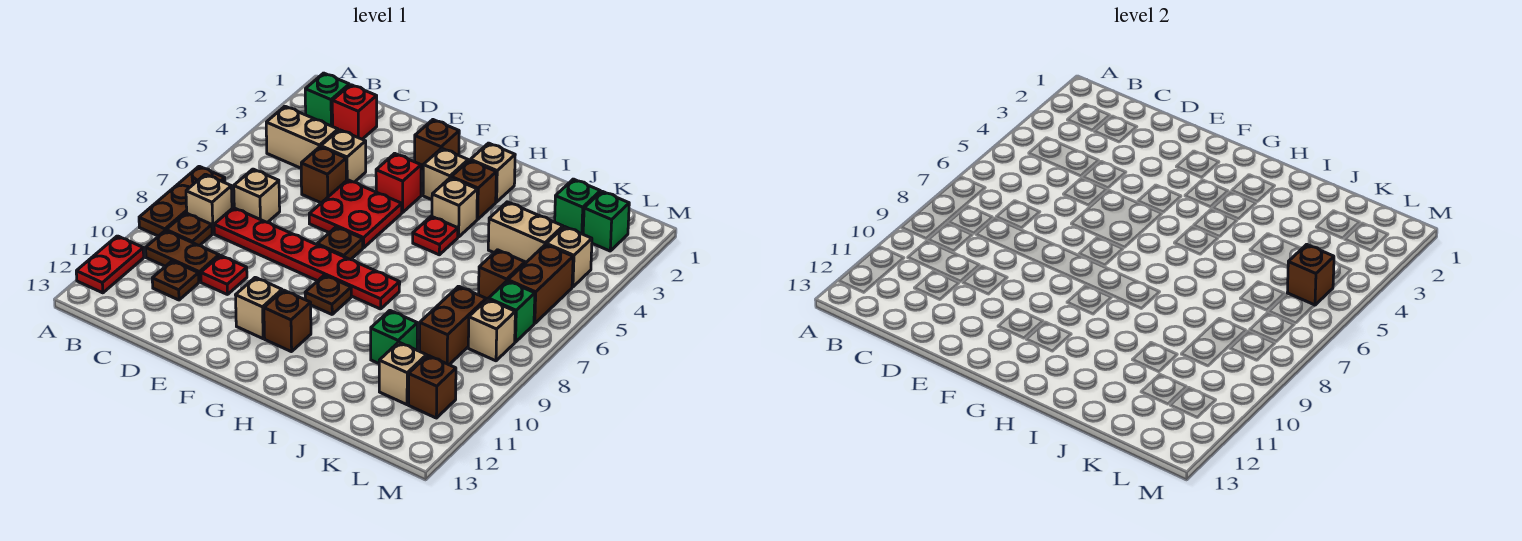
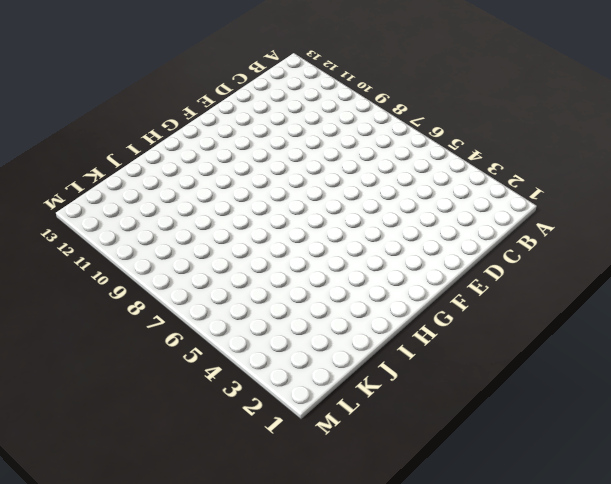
none -> brown 1x3 plate [139,166,225,236]
none -> red 1x2 plate [76,236,144,293]
none -> green 1x1 brick [305,73,349,126]
none -> tan 1x2 brick [266,106,338,168]

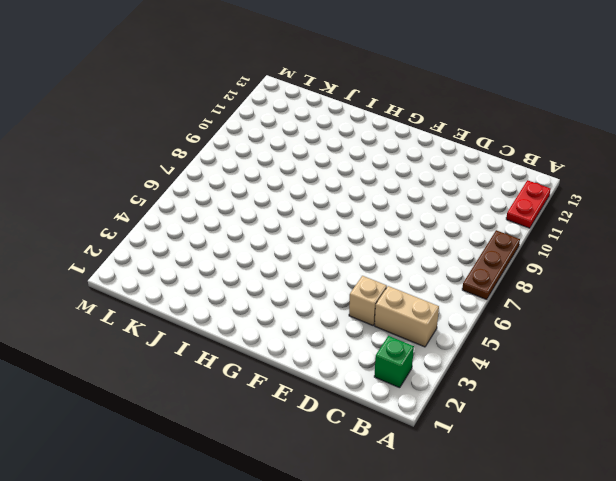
none -> tan 1x1 brick [186,174,232,234]
none -> brown 1x1 plate [166,213,212,246]
none -> brown 1x2 plate [146,231,219,282]
none -> red 1x1 brick [332,85,377,139]

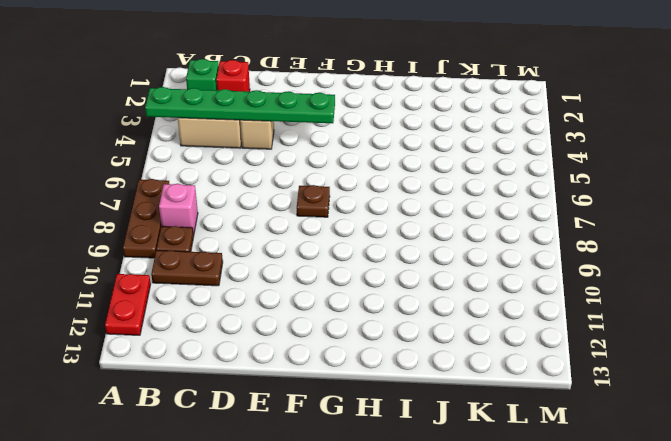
green 1x6 plate [145,87,335,123] -> none
pink 1x1 brick [159,184,198,235] -> tan 1x1 brick [186,174,232,234]
none -> tan 1x1 brick [234,169,280,222]
none -> red 1x6 plate [214,208,400,309]
none -> brown 1x1 plate [152,261,199,300]
none -> brown 1x1 brick [301,147,346,203]

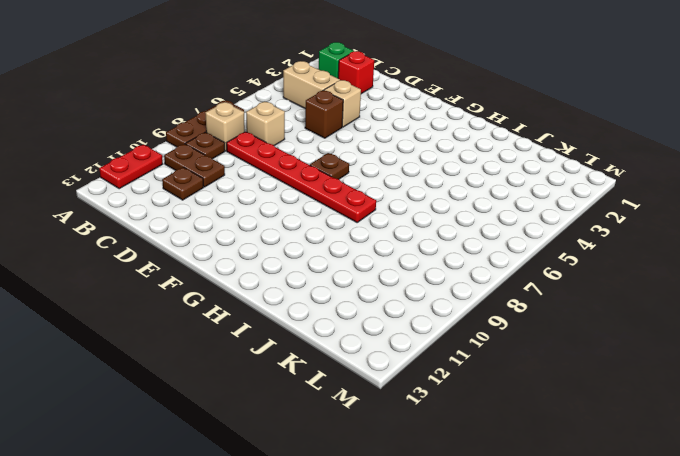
none -> red 1x1 plate [201,255,247,295]
none -> red 2x2 plate [309,180,402,248]
none -> brown 1x1 brick [415,120,459,170]
none -> red 1x1 brick [376,153,421,213]

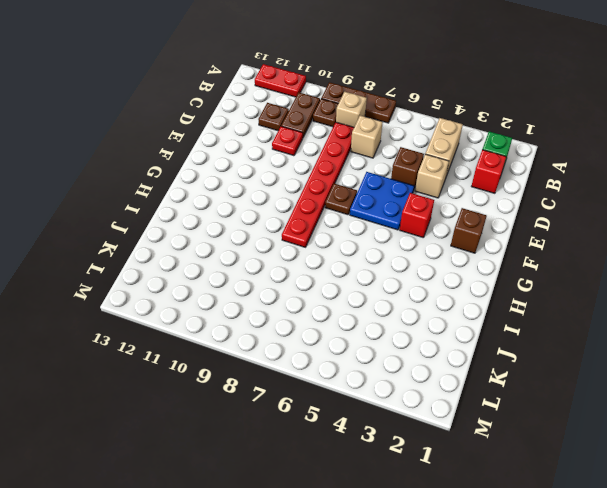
blue 2x2 plate [350,172,414,230] -> red 2x2 plate [309,180,402,248]
none -> tan 1x1 brick [236,277,282,339]
none -> tan 1x1 brick [423,148,468,200]
none -> brown 1x1 plate [305,275,351,314]
none -> brown 1x1 brick [264,290,311,352]

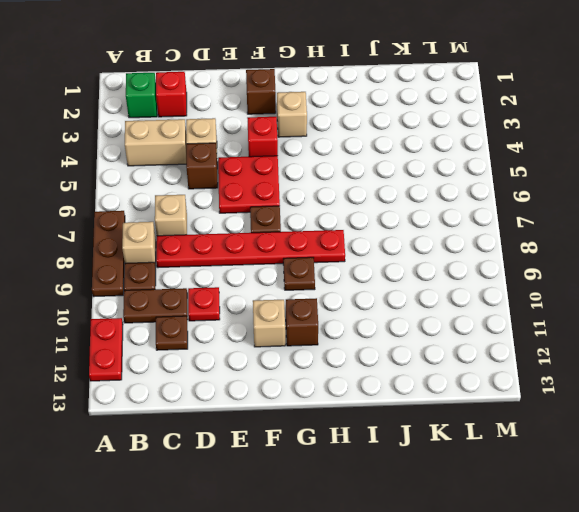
none -> tan 1x1 brick [470,143,515,202]
none -> brown 1x1 brick [451,160,496,219]
none -> tan 1x1 brick [432,178,477,237]
none -> red 1x1 plate [413,216,458,255]

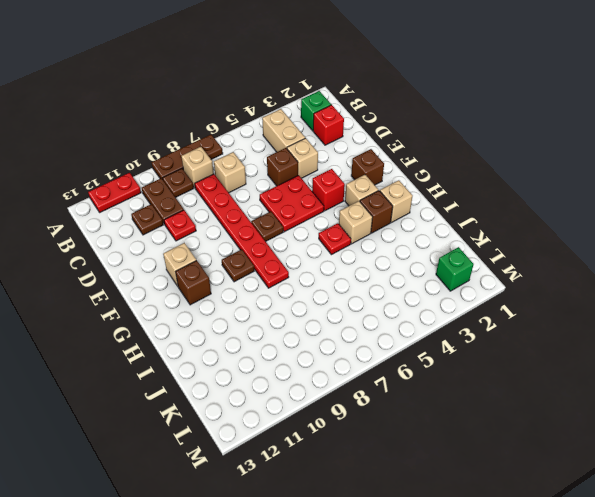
none -> tan 1x2 brick [488,202,563,263]
none -> green 1x1 brick [371,311,417,363]
none -> green 1x1 brick [555,179,600,234]
none -> brown 1x1 brick [479,250,525,300]

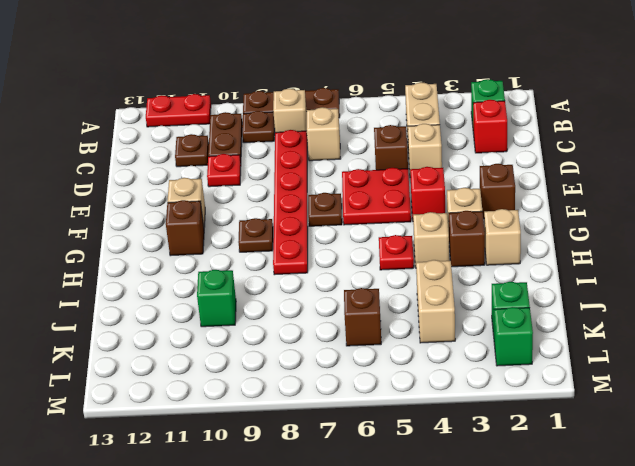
none -> brown 1x2 brick [420,286,486,365]
none -> tan 1x1 brick [379,342,427,405]
none -> tan 1x1 brick [546,227,592,287]
none -> brown 1x2 brick [508,244,573,324]

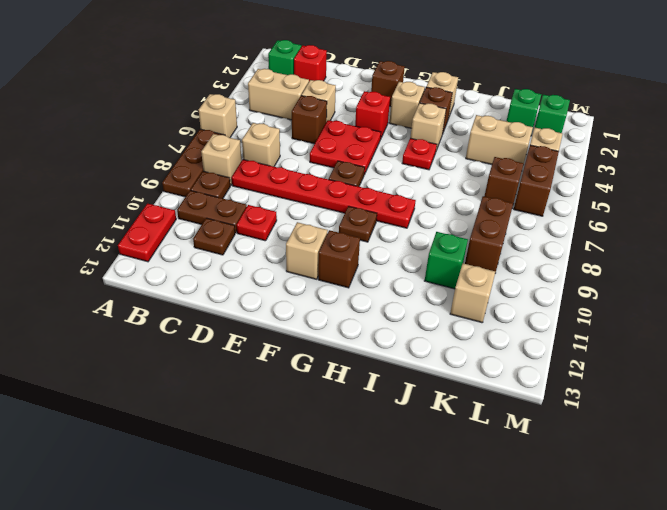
tan 1x1 brick [199,94,237,138] -> tan 1x1 brick moved to [468,299,515,361]
none -> green 1x1 brick [488,281,535,342]
none -> brown 1x1 brick [409,356,456,418]
none -> brown 1x1 brick [1287,244,1334,305]

